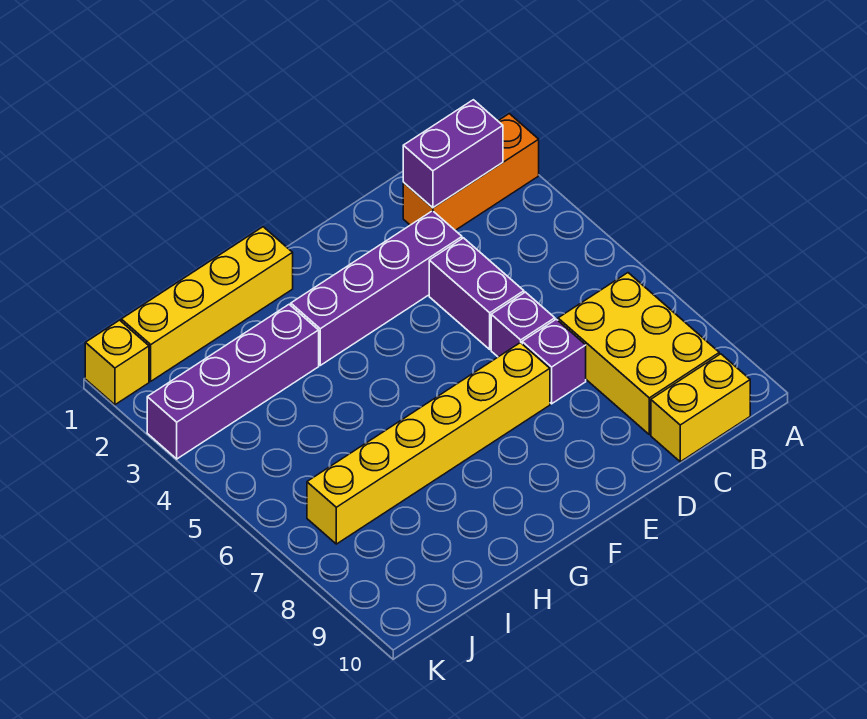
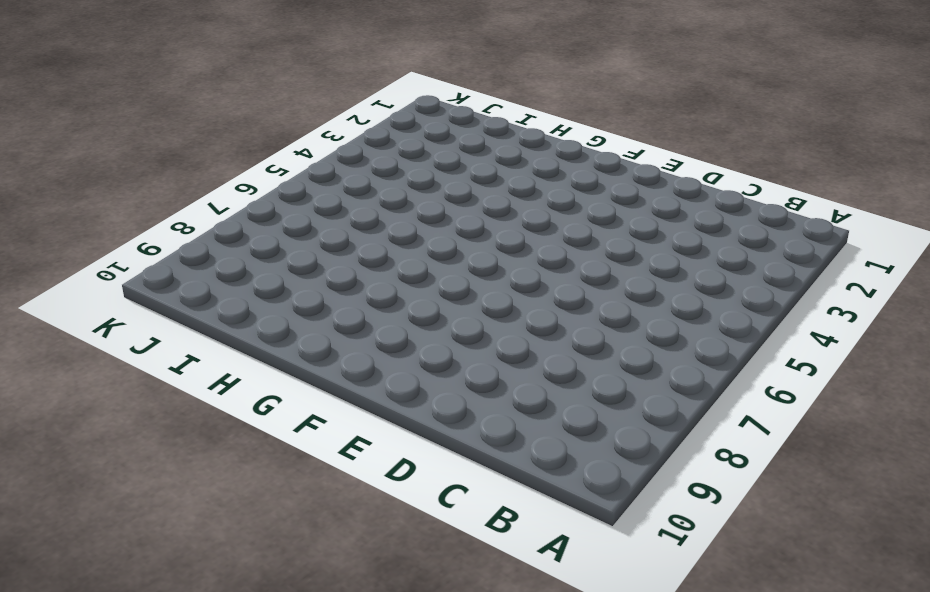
none -> orange 1x3 brick [403,114,539,230]
none -> yellow 2x3 brick [558,273,719,435]
none -> yellow 1x2 brick [651,354,750,462]

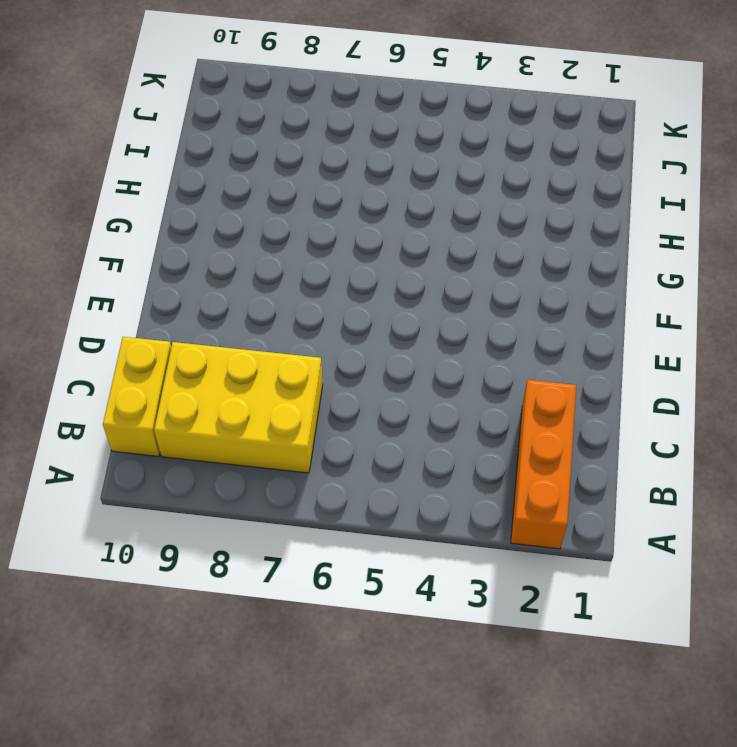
none -> purple 1x4 brick [291,211,462,365]
none -> purple 1x2 brick [429,238,524,349]
none -> purple 1x1 brick [491,292,555,357]

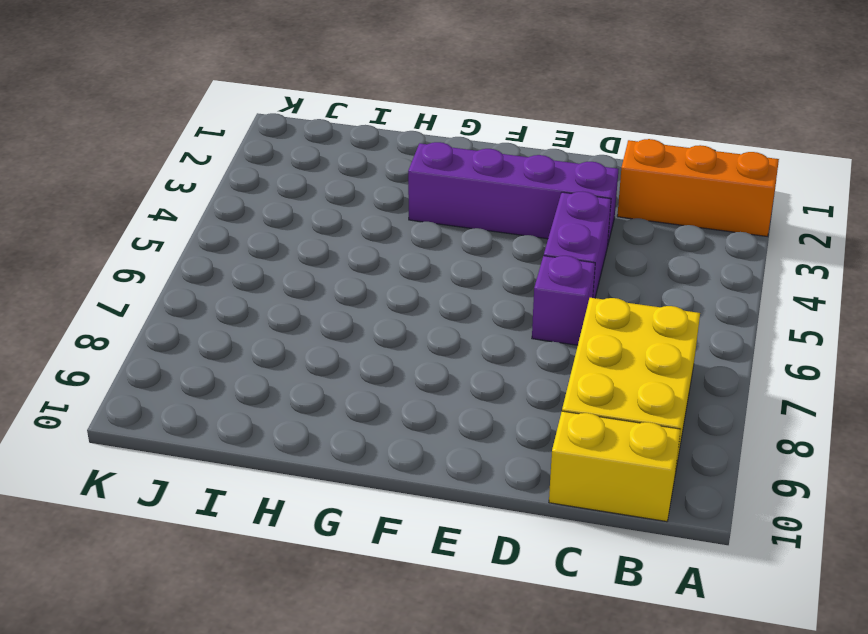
none -> purple 1x1 brick [522,319,586,404]
none -> yellow 1x6 brick [307,343,550,544]
none -> yellow 1x4 brick [121,227,293,381]

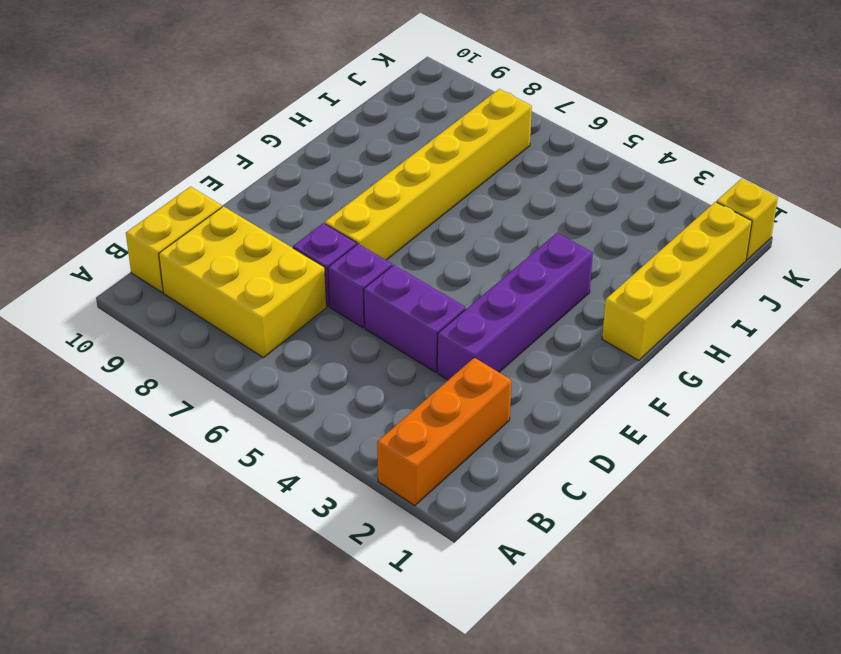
none -> purple 1x4 brick [147,305,319,459]
none -> purple 1x2 brick [403,100,503,208]

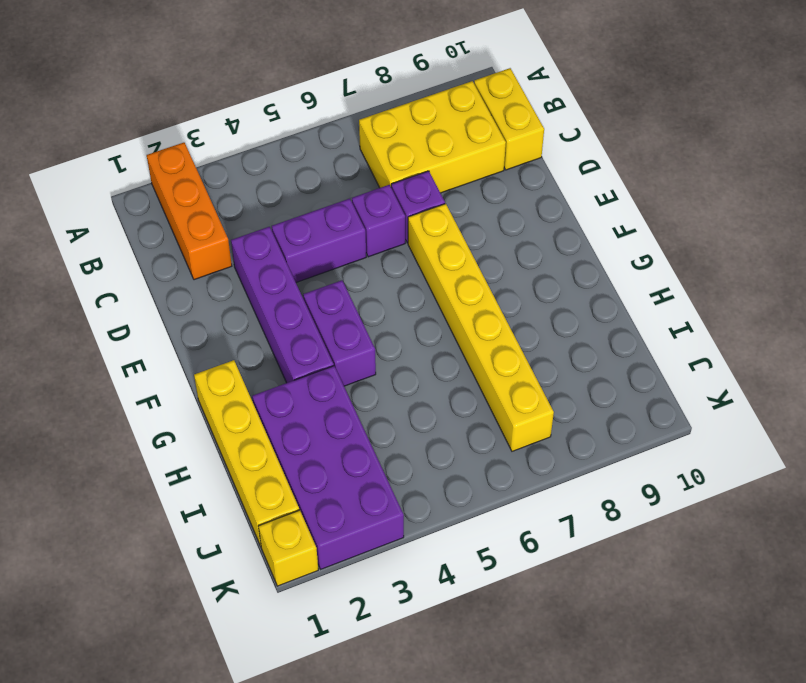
purple 1x2 brick [303,280,376,386] -> purple 1x2 brick moved to [403,100,503,208]
purple 2x4 brick [252,366,404,569] -> purple 1x4 brick [147,305,319,459]

